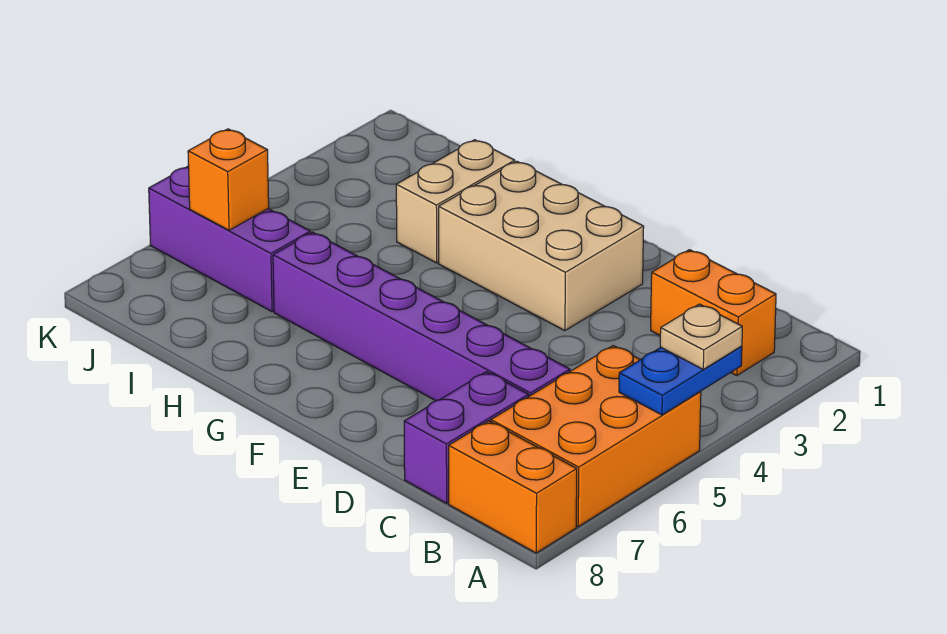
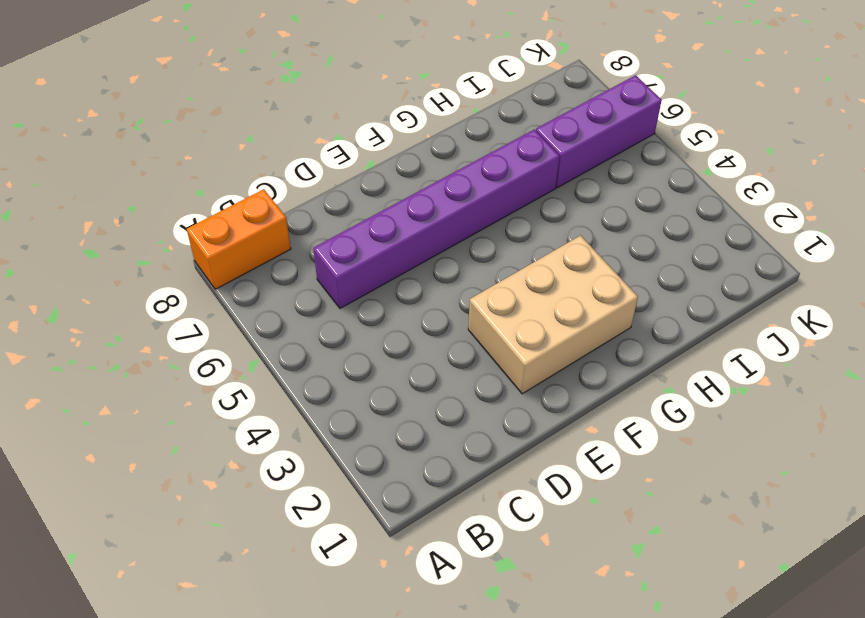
none -> orange 2x3 brick [491,346,701,527]
none -> orange 1x2 brick [651,250,776,375]

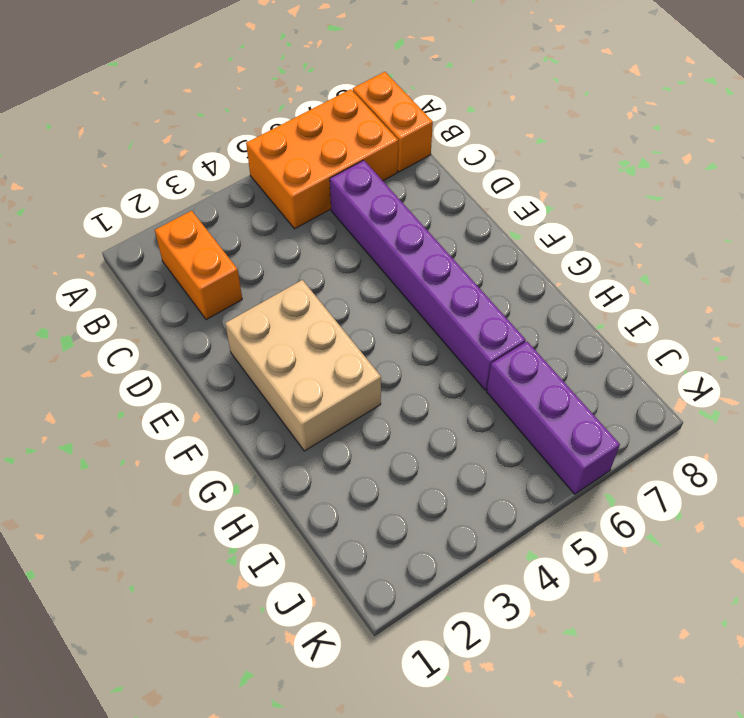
none -> purple 1x2 brick [404,372,529,503]
none -> tan 1x2 brick [396,140,515,263]

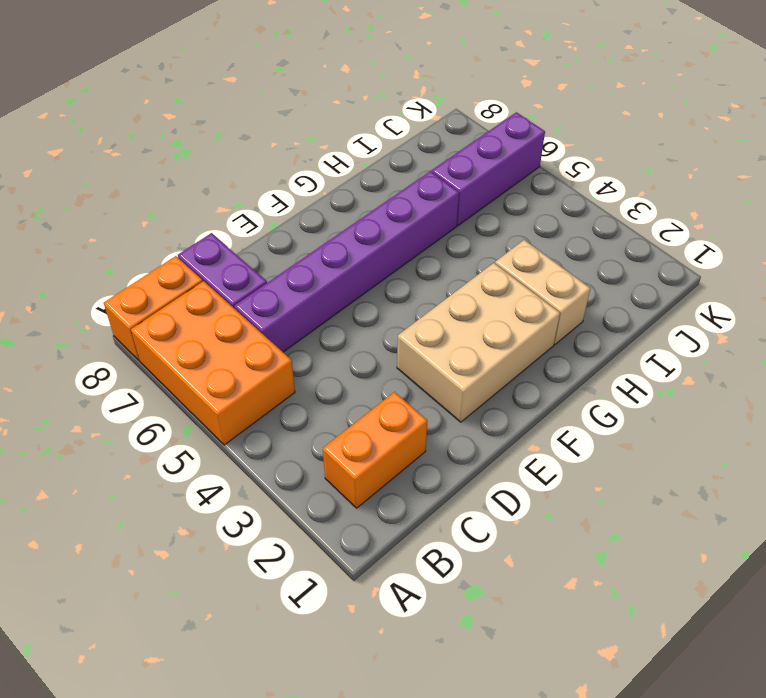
none -> blue 1x2 plate [619,346,742,415]
none -> orange 1x1 brick [188,129,269,230]

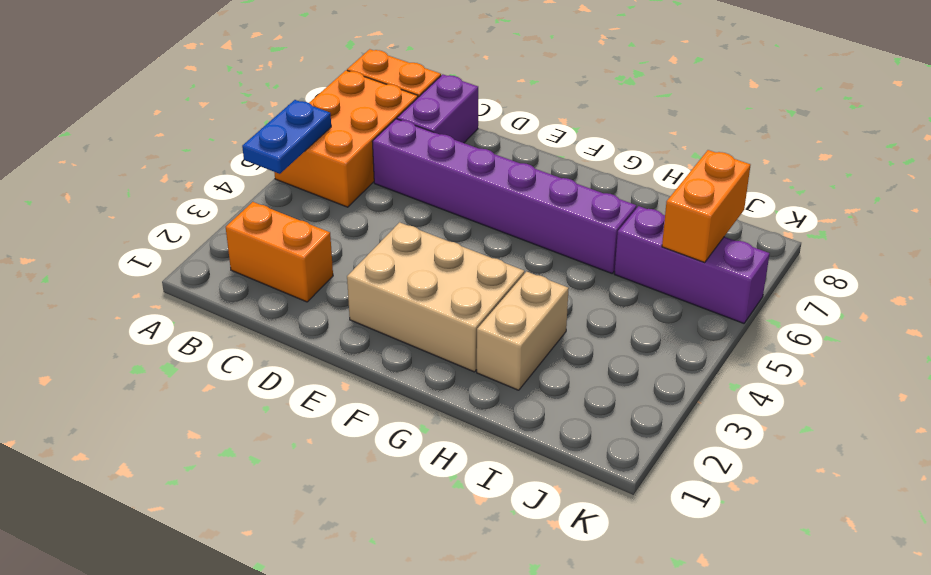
orange 1x2 brick [662,150,750,262] -> orange 1x1 brick [188,129,269,230]
none -> tan 1x1 plate [660,304,742,369]

